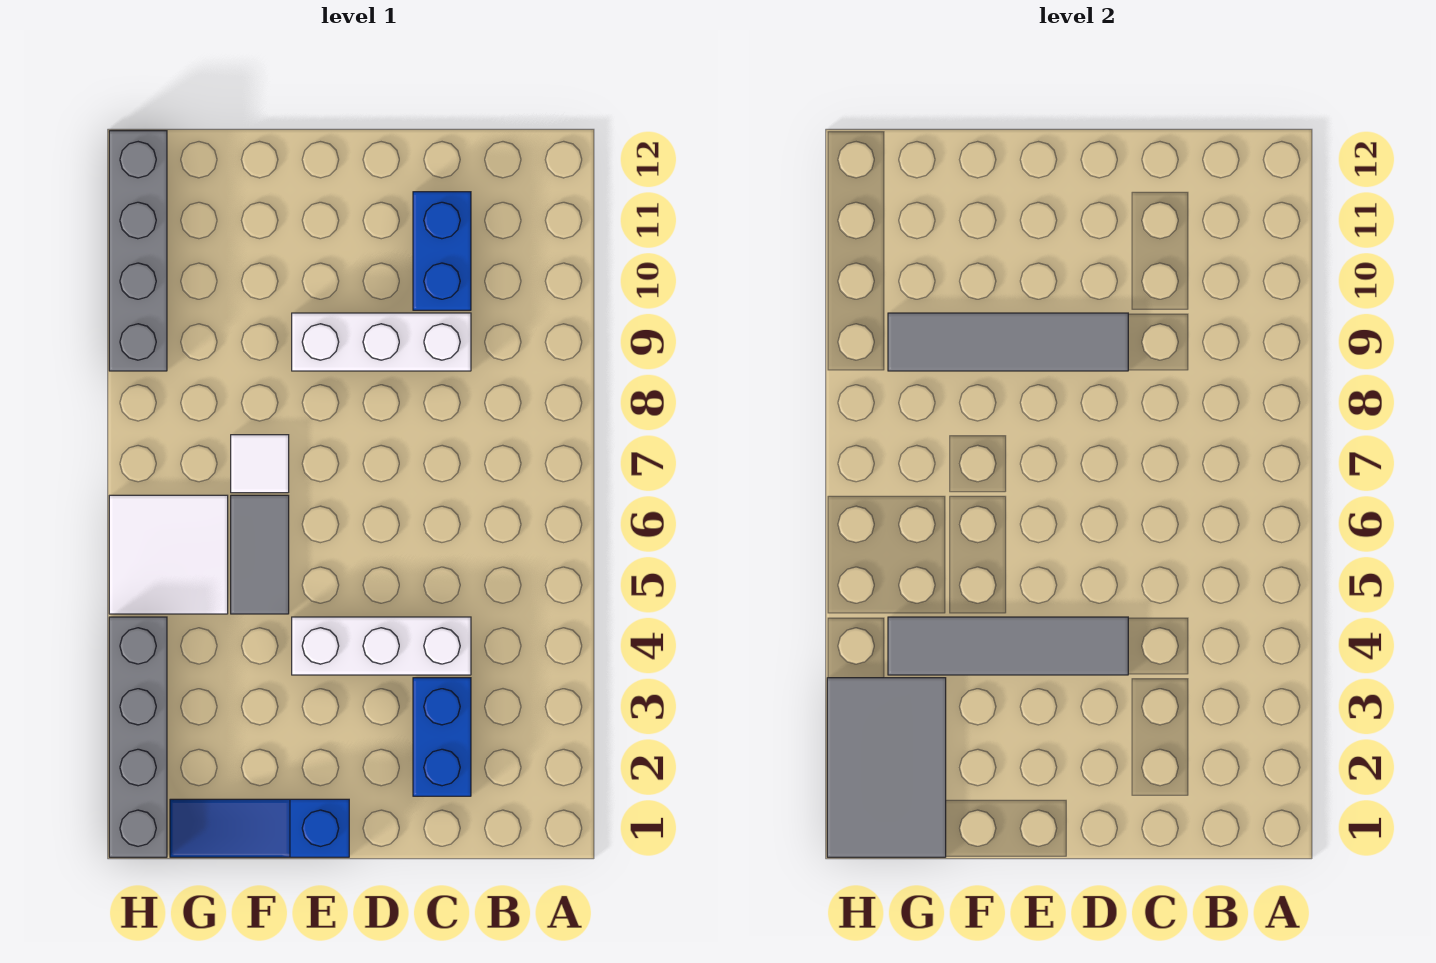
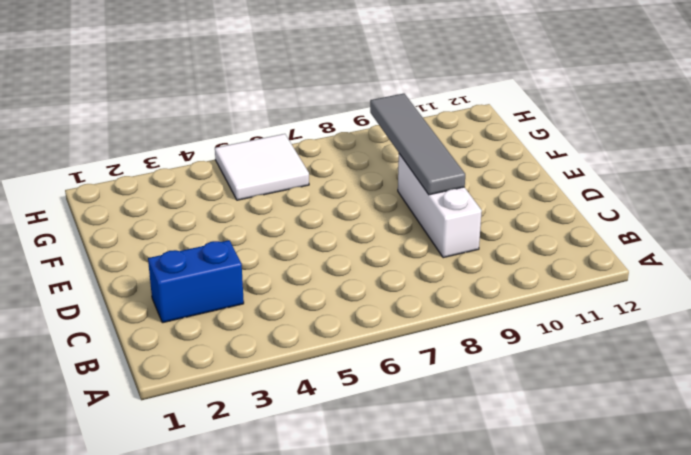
none -> white 1x3 brick [292,617,471,675]
none -> blue 1x2 brick [413,192,471,310]
none -> blue 1x3 slope [170,799,349,857]

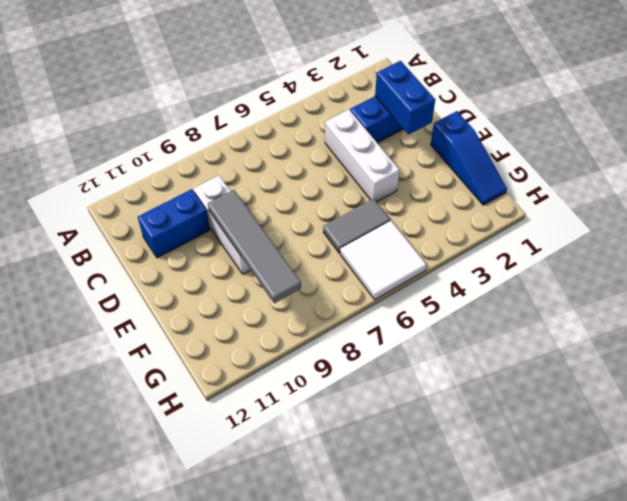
blue 1x2 brick [375,61,435,134] -> none
none -> white 1x1 tile [231,435,289,493]
none -> grey 1x4 brick [109,617,167,857]
none -> grey 1x4 brick [109,131,167,371]

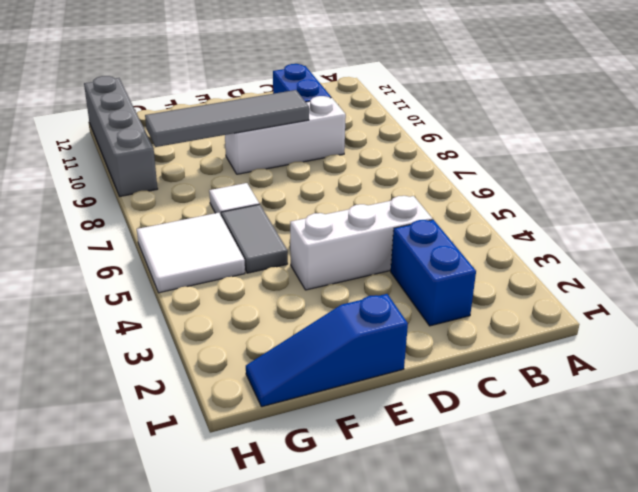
none -> grey 1x4 brick [109,617,167,857]
none -> grey 1x4 tile [888,617,1128,675]
none -> grey 2x3 tile [827,678,946,857]

